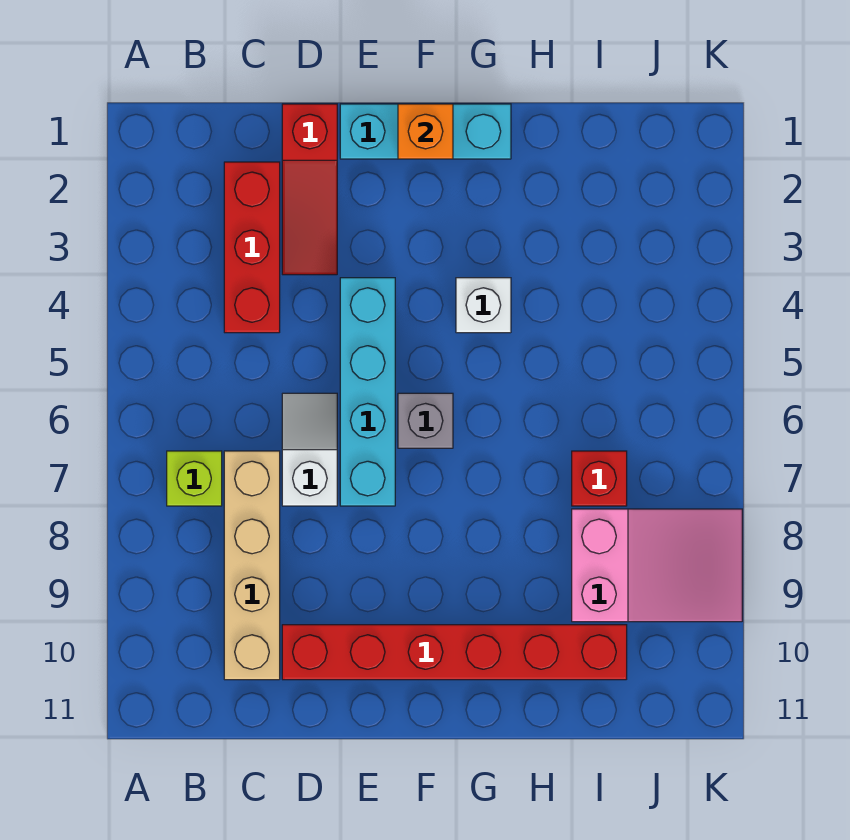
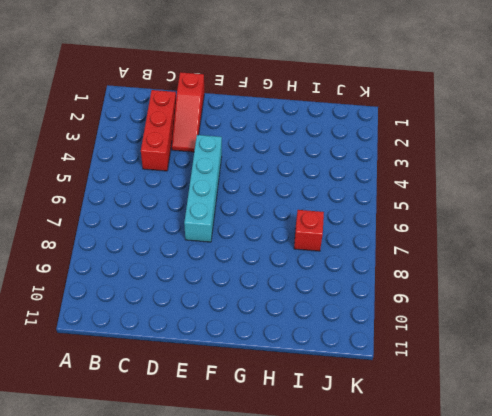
none -> lime 1x1 brick [167,451,222,506]
none -> tan 1x4 brick [224,451,280,680]
none -> white 1x2 slope [282,393,337,506]

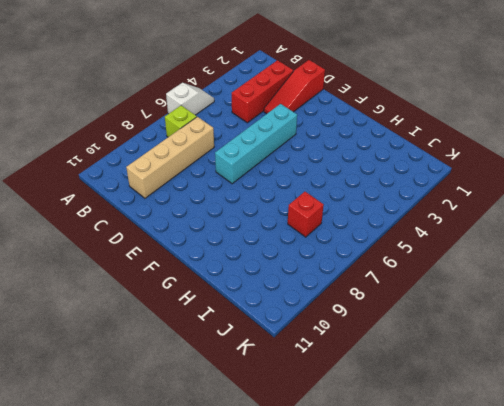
white 1x2 slope [166,83,214,115] -> white 1x2 slope moved to [282,393,337,506]
none -> red 1x6 brick [282,625,627,680]
none -> cyan 1x3 brick [340,104,511,159]
none -> grey 1x1 brick [398,393,453,448]

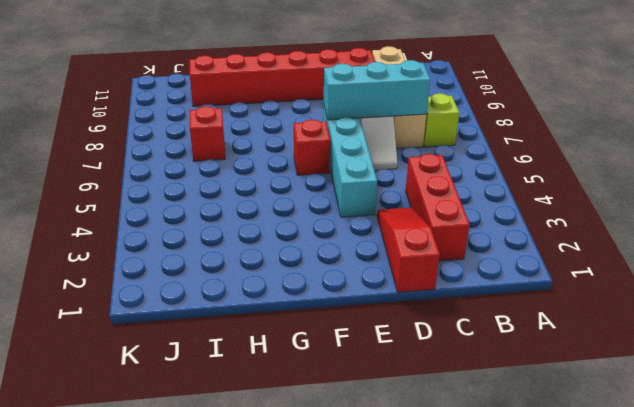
cyan 1x3 brick [324,60,430,120] -> cyan 1x3 brick moved to [340,104,511,159]
red 1x1 brick [294,119,330,175] -> grey 1x1 brick [398,393,453,448]
none -> white 1x1 brick [456,278,511,333]
none -> pink 2x3 slope [572,509,742,622]
none -> orange 1x1 brick [398,104,453,159]

